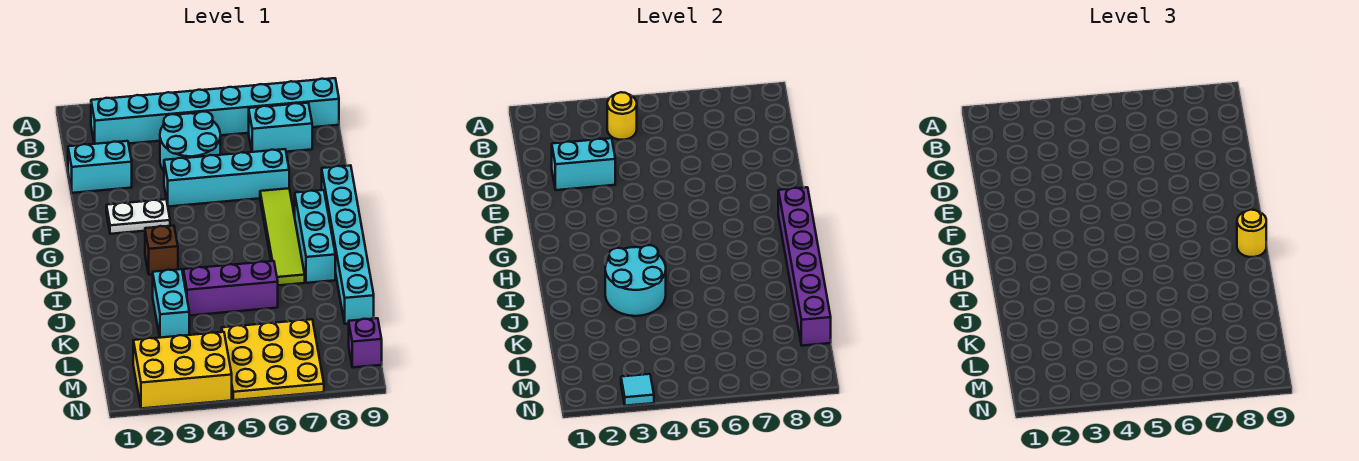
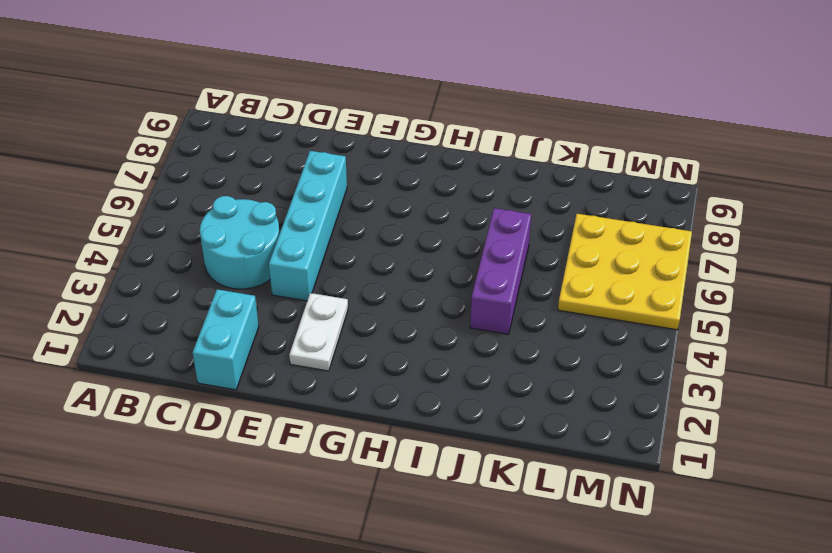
none -> cyan 1x8 brick [91,78,339,144]
none -> cyan 1x2 brick [249,103,312,152]
none -> lime 1x4 tile [260,188,305,285]

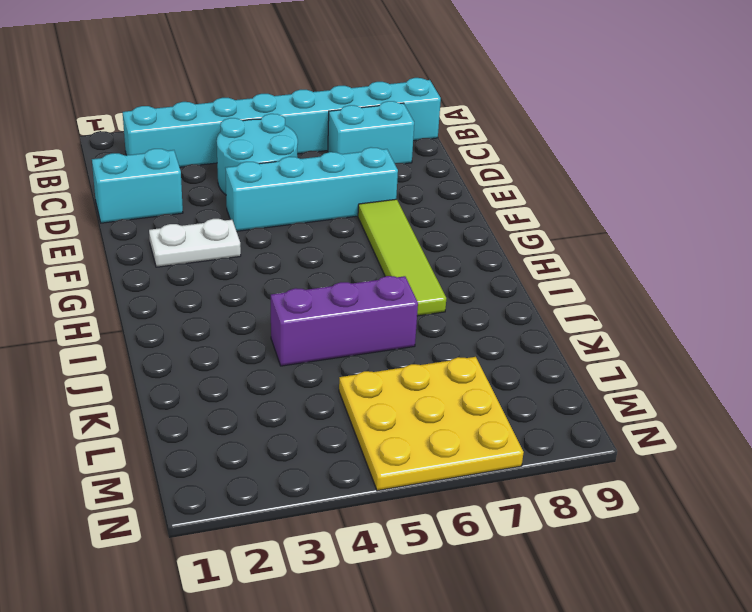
none -> cyan 1x6 brick [322,165,374,324]
none -> cyan 1x3 brick [295,190,335,283]
none -> brown 1x1 brick [145,226,178,275]

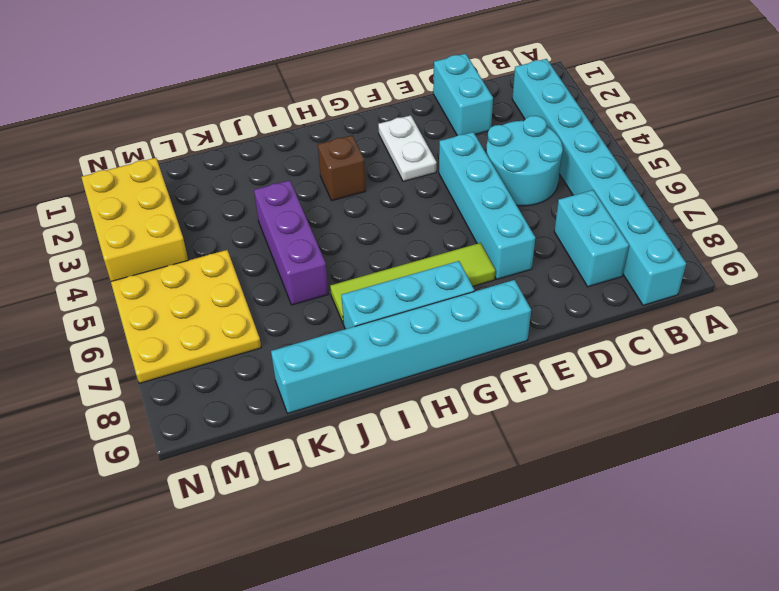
none -> cyan 1x2 brick [153,269,189,338]
none -> purple 1x1 brick [349,318,382,367]
none -> yellow 1x1 round brick [607,92,637,140]

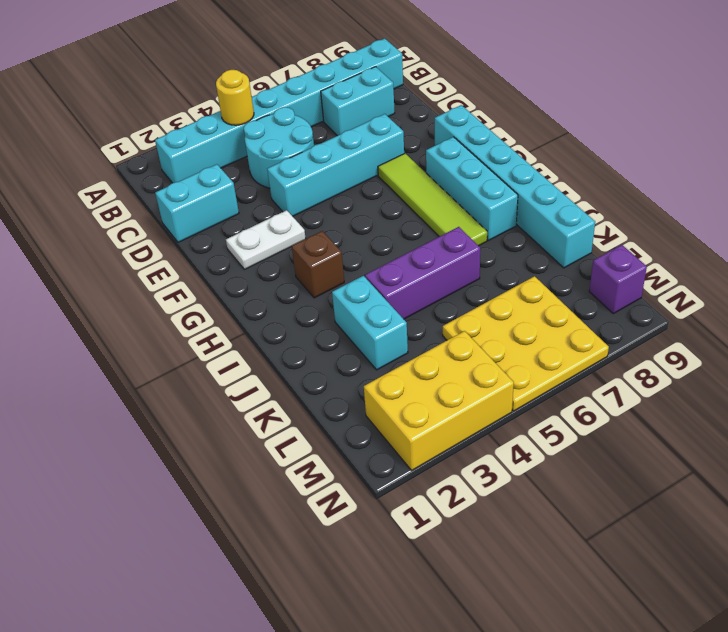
none -> cyan 1x2 brick [552,138,615,190]
none -> purple 1x6 brick [778,187,831,346]
none -> cyan 2x2 round brick [605,245,666,316]

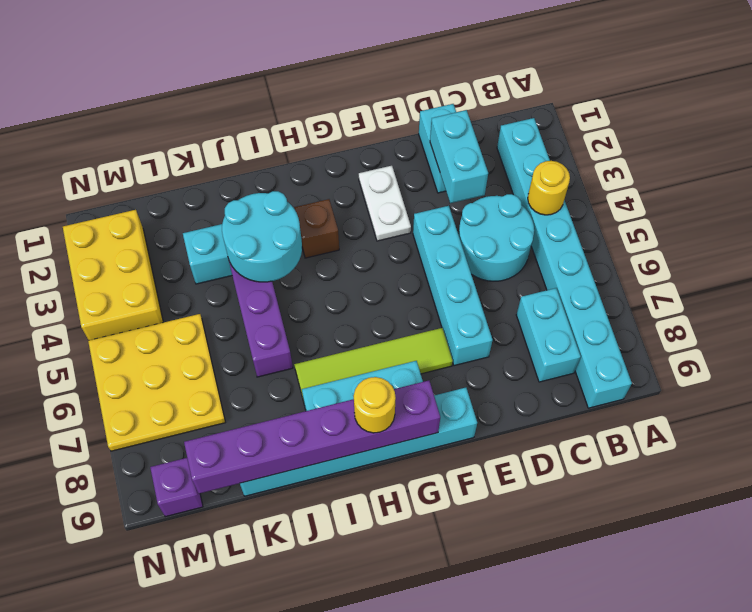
none -> cyan 1x1 tile [621,374,654,406]

